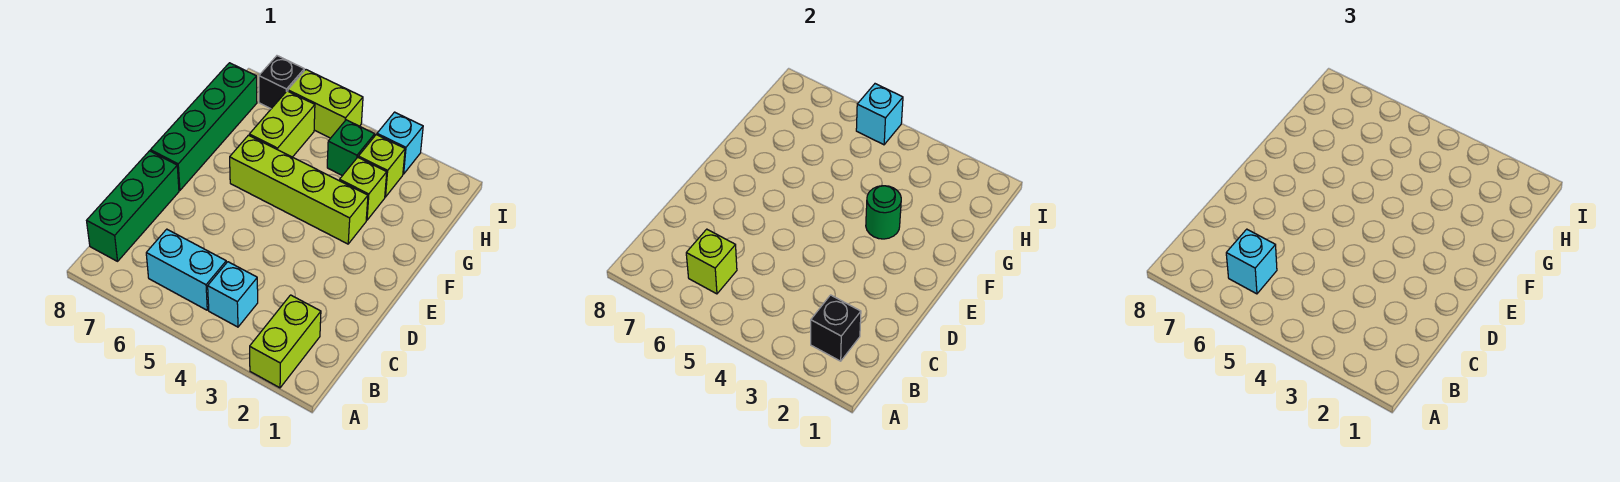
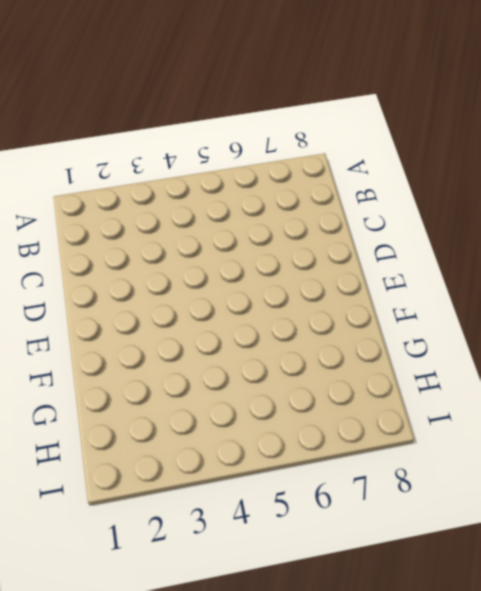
none -> lime 1x2 brick [250,295,321,388]
none -> cyan 1x1 brick [208,262,258,327]
none -> cyan 1x2 brick [146,229,226,310]

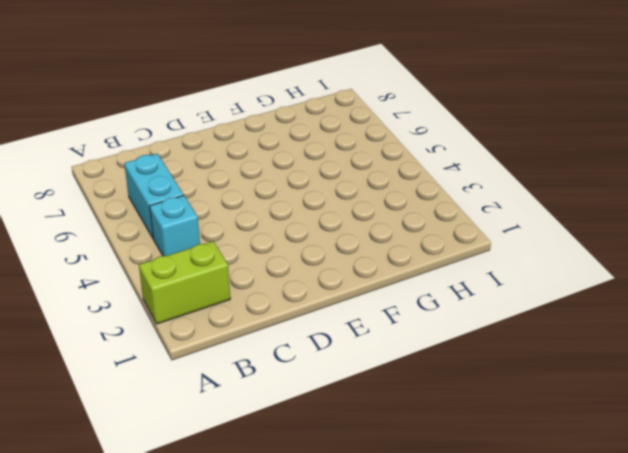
none -> green 1x3 brick [87,151,179,261]
none -> green 1x4 brick [151,63,257,190]
none -> lime 1x4 brick [230,135,368,244]

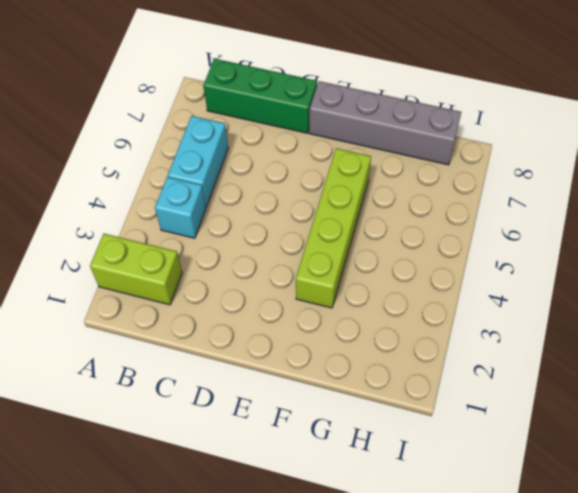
grey 1x4 brick [309,81,461,165] -> green 1x4 brick [151,63,257,190]
none -> lime 1x1 brick [339,157,387,220]
none -> lime 1x2 brick [249,91,315,157]
none -> lime 1x1 brick [358,135,405,197]

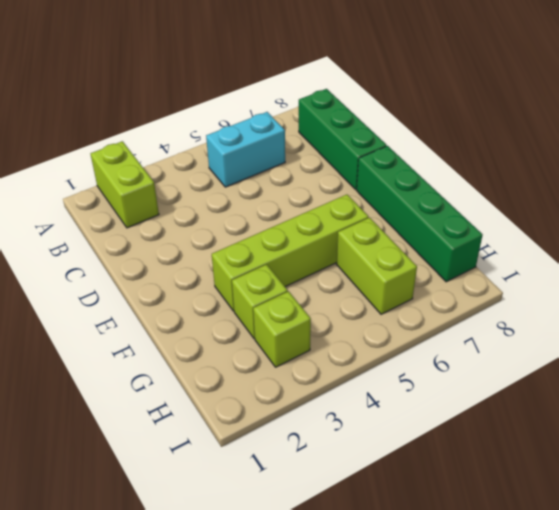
none -> cyan 1x1 brick [208,262,258,327]
none -> green 1x1 brick [327,120,375,176]
none -> cyan 1x1 brick [377,112,423,174]

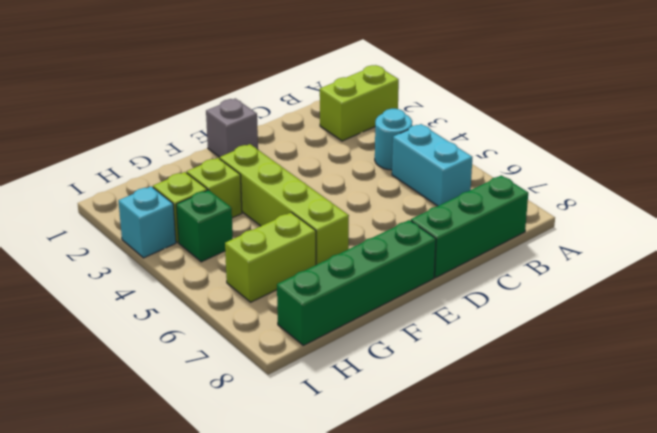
cyan 1x1 round brick [375,109,412,170] -> cyan 1x1 brick [208,262,258,327]
grey 1x1 brick [206,99,258,157] -> none
none -> lime 1x2 brick [288,70,363,138]
none -> black 1x1 brick [259,56,304,109]
none -> black 1x1 brick [811,295,861,361]

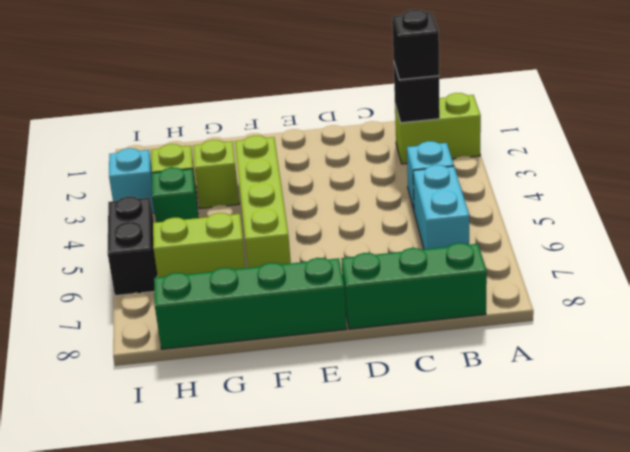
black 1x1 brick [392,10,439,80] -> black 1x1 brick moved to [259,56,304,109]
black 1x2 brick [107,196,157,296] -> lime 1x2 brick [288,70,363,138]
none -> lime 1x1 brick [686,229,737,294]
none -> green 1x1 round brick [866,186,901,239]
none -> cyan 1x1 brick [856,84,903,145]

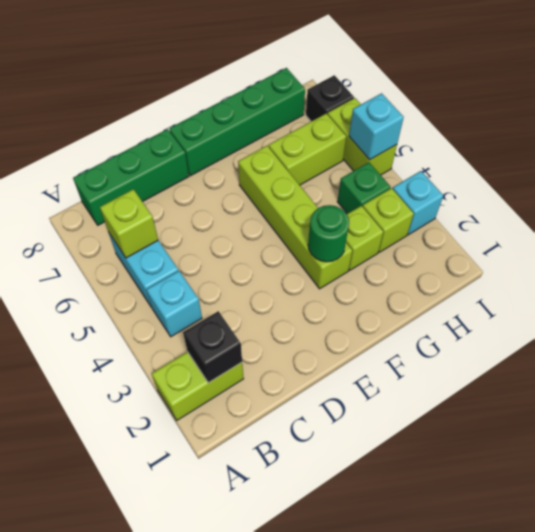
none -> cyan 1x1 brick [1226,229,1277,294]

